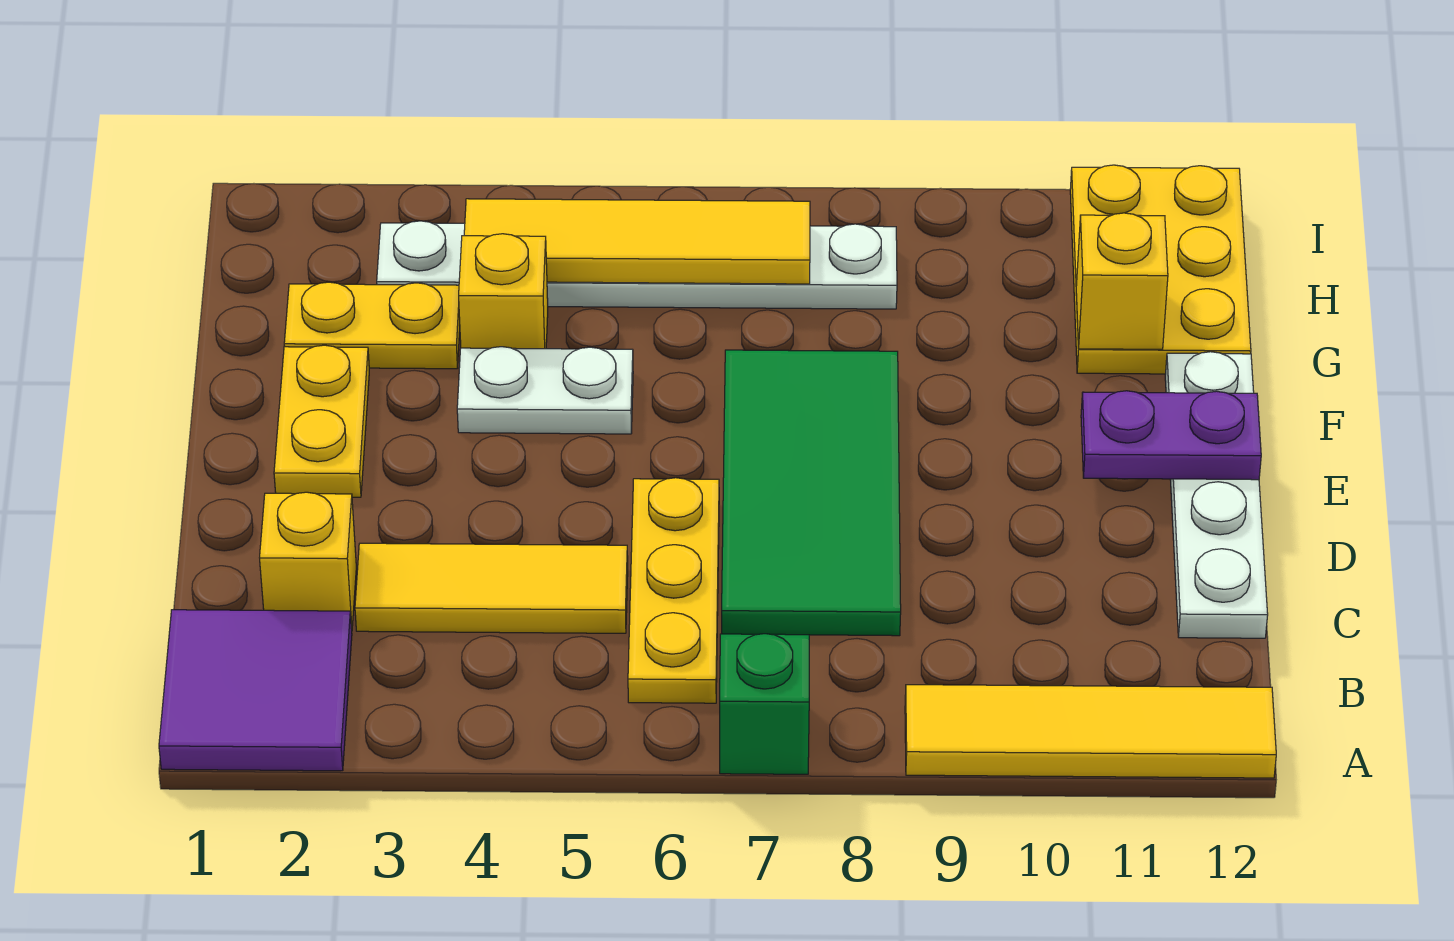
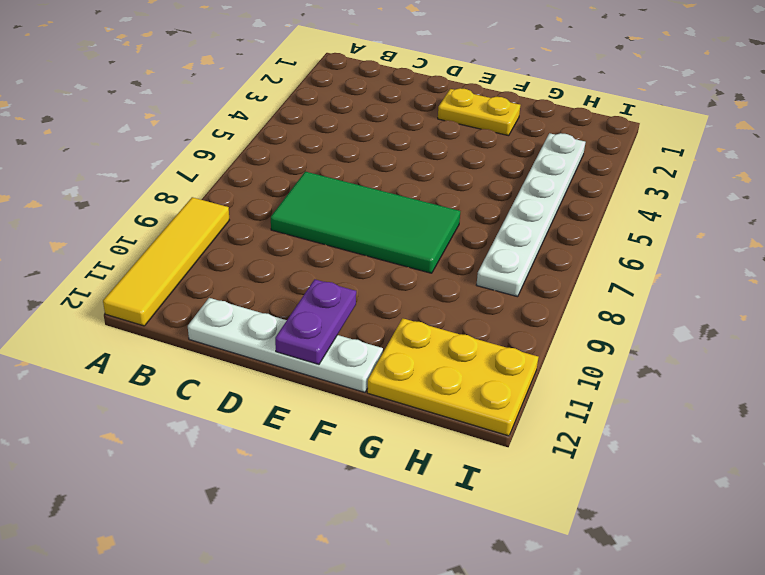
none -> purple 2x2 tile [159,610,352,771]
none -> green 1x1 brick [720,634,809,774]
none -> yellow 1x3 plate [628,478,719,703]

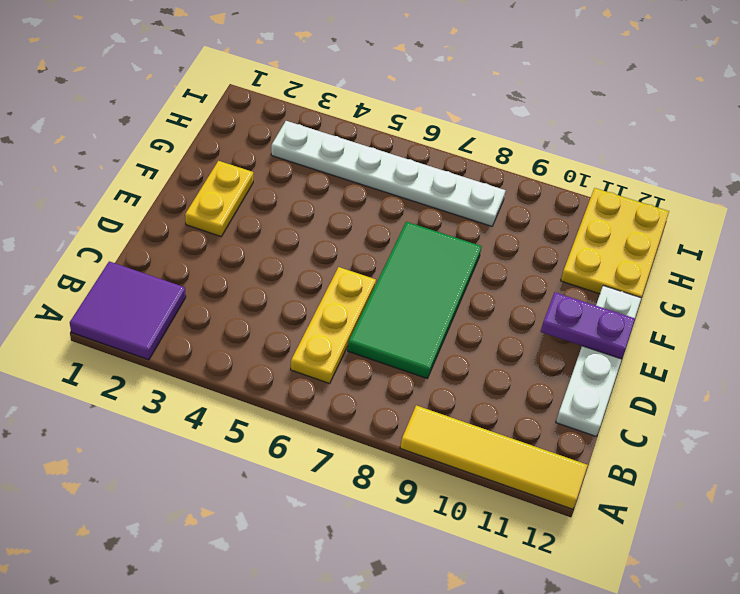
none -> green 1x1 brick [720,634,809,774]
none -> yellow 1x1 brick [260,492,356,629]
none -> yellow 1x3 tile [355,543,628,633]

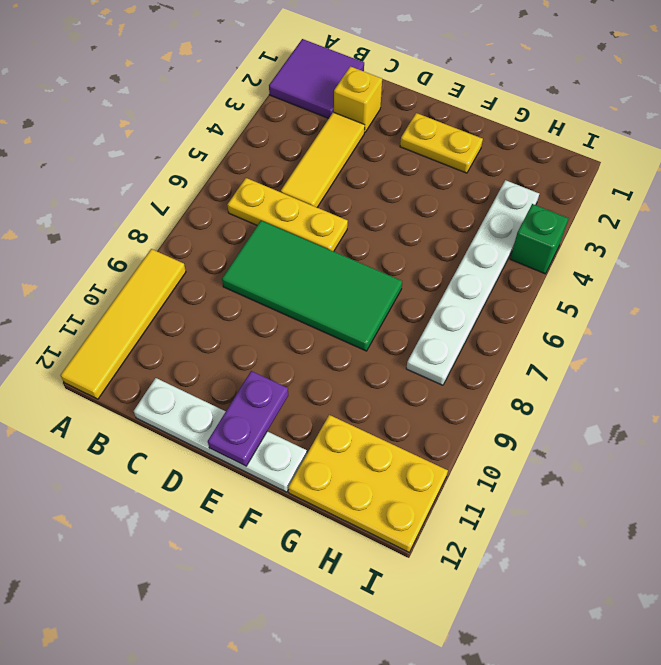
green 1x1 brick [510,204,568,274] -> green 1x1 brick moved to [720,634,809,774]
none -> white 1x2 plate [457,347,633,434]
none -> yellow 1x2 plate [284,282,460,369]
none -> yellow 1x1 brick [459,234,548,349]

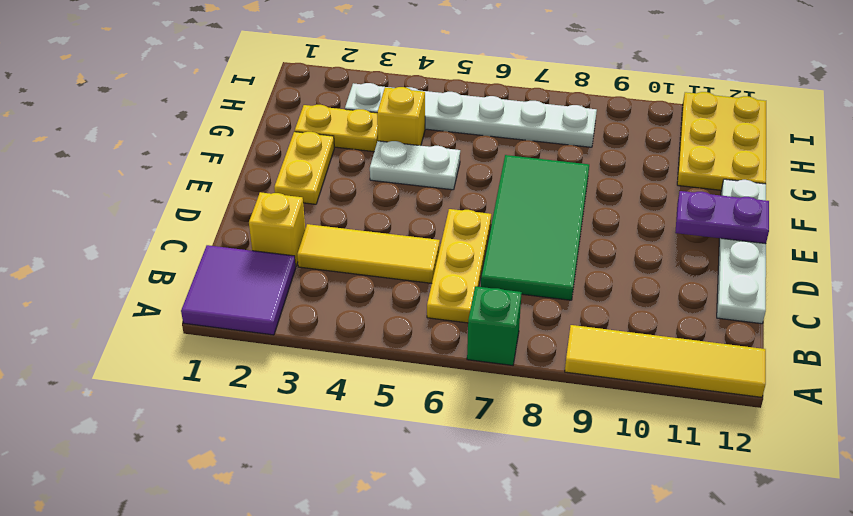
none -> yellow 1x1 brick [1076,213,1168,349]
none -> yellow 1x4 tile [464,199,810,284]

